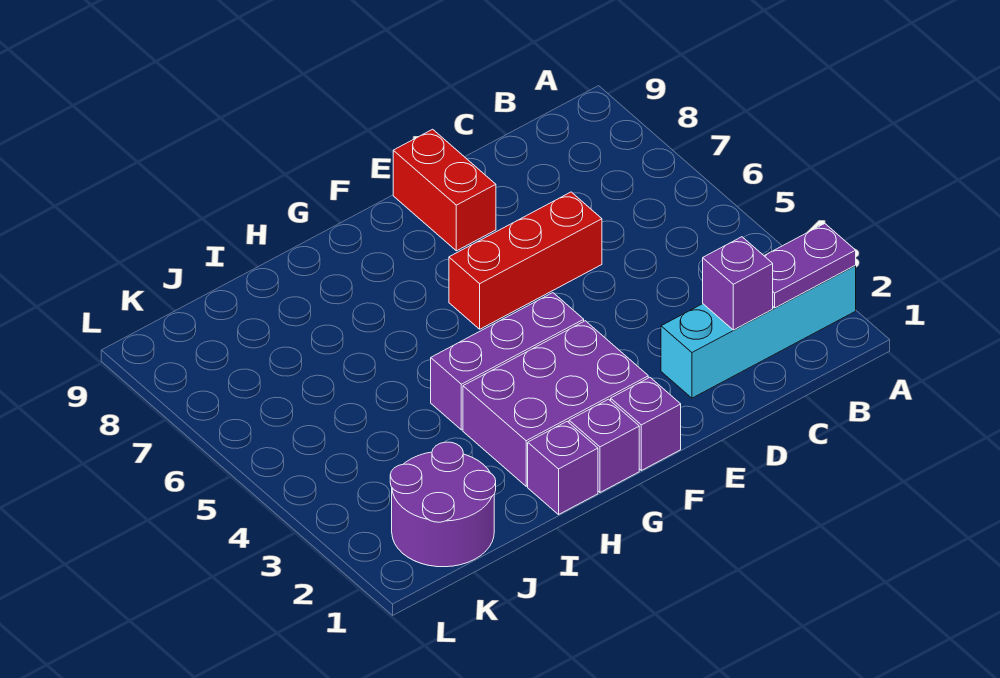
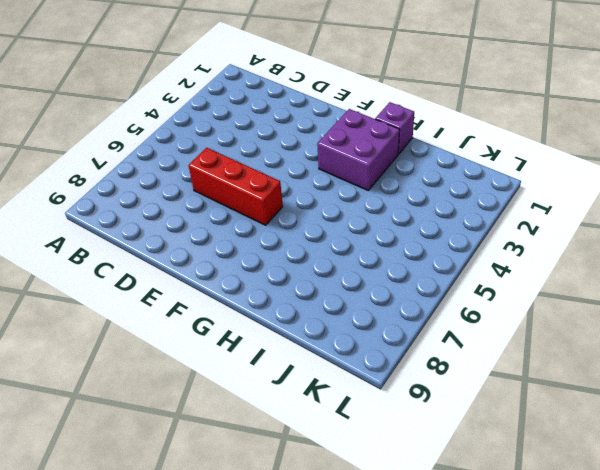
purple 2x2 brick [317,109,400,190] -> purple 2x3 brick [463,321,648,486]
none -> cyan 1x4 brick [661,265,856,398]
none -> red 1x2 brick [393,129,496,251]

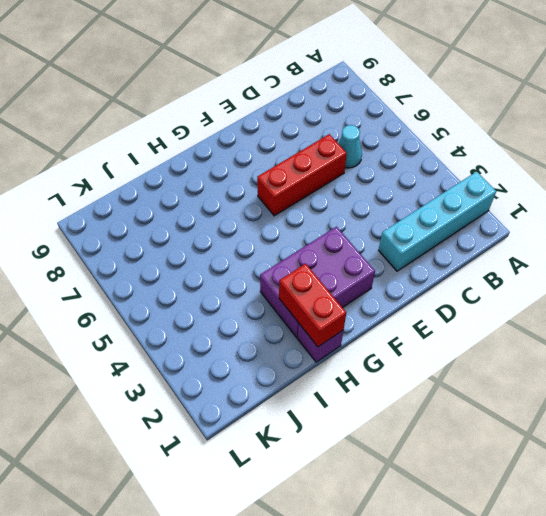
cyan 1x1 cone [338,125,362,168] -> none
red 1x2 brick [279,264,346,347] -> red 1x2 brick moved to [393,129,496,251]
none -> purple 1x1 brick [611,377,681,470]
none -> purple 1x3 brick [431,293,584,430]

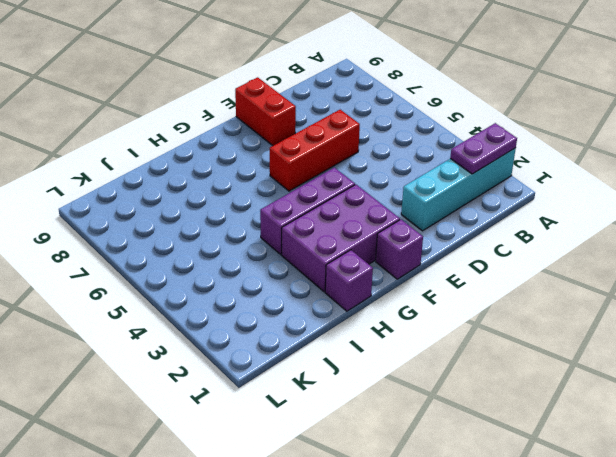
none -> purple 1x1 brick [569,399,639,492]
none -> purple 2x2 round brick [390,442,496,567]

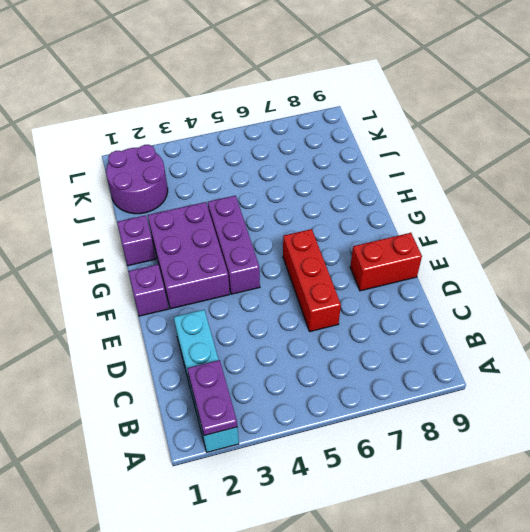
none -> purple 1x1 brick [569,399,639,492]
none -> purple 1x1 brick [703,237,773,330]

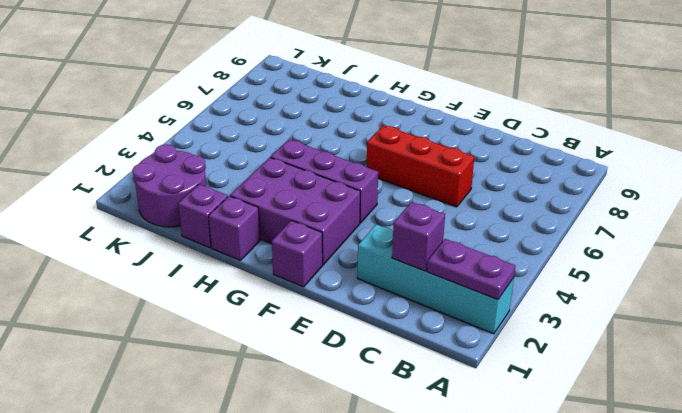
purple 1x1 brick [178,184,228,248] -> purple 1x1 brick moved to [569,399,639,492]
none -> red 1x2 brick [393,129,496,251]

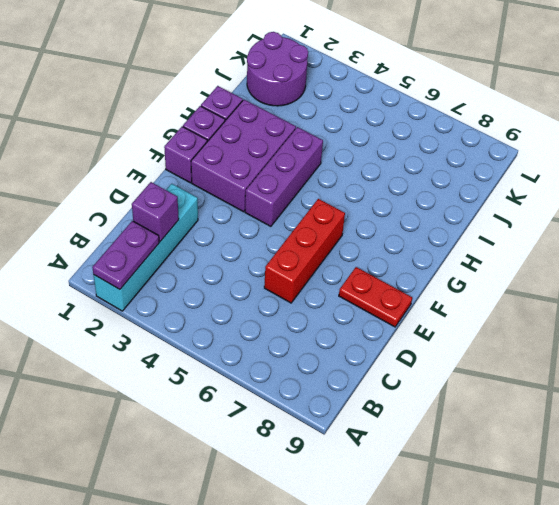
red 1x2 plate [339,267,412,327] -> red 1x2 brick [393,129,496,251]

